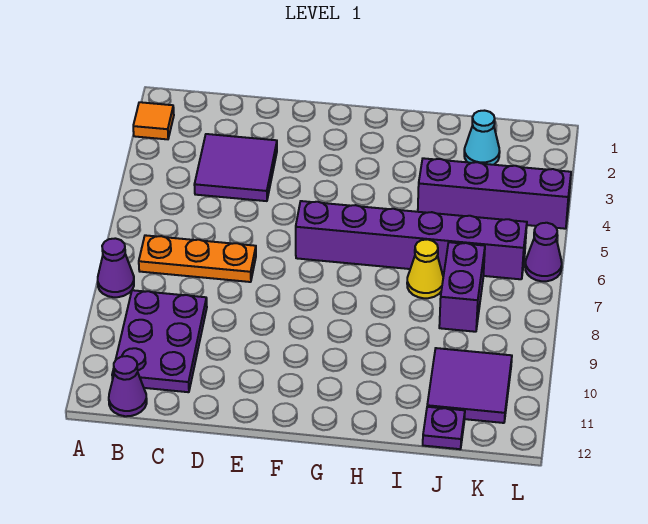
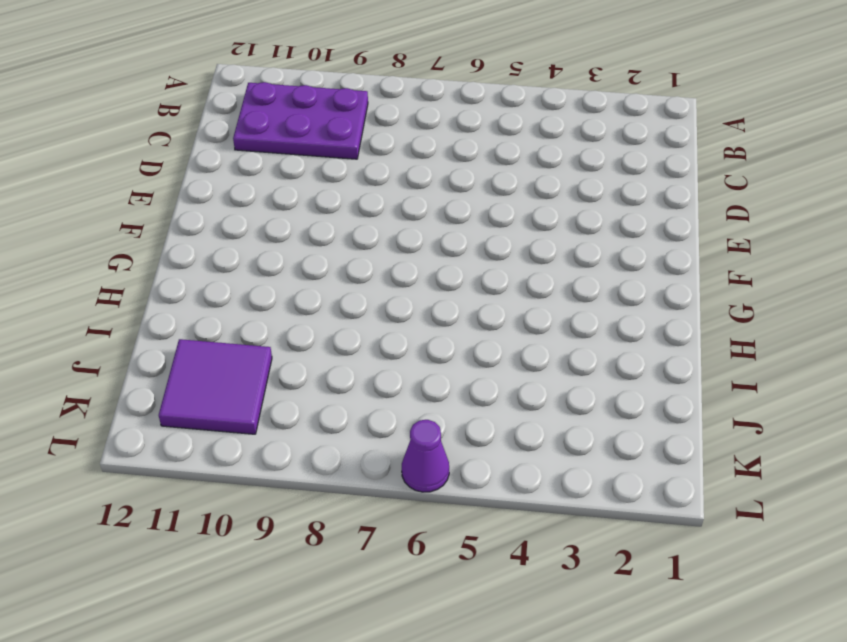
none -> orange 1x1 tile [133,102,174,139]
none -> purple 1x1 cone [98,238,134,297]
none -> orange 1x3 plate [139,235,256,282]

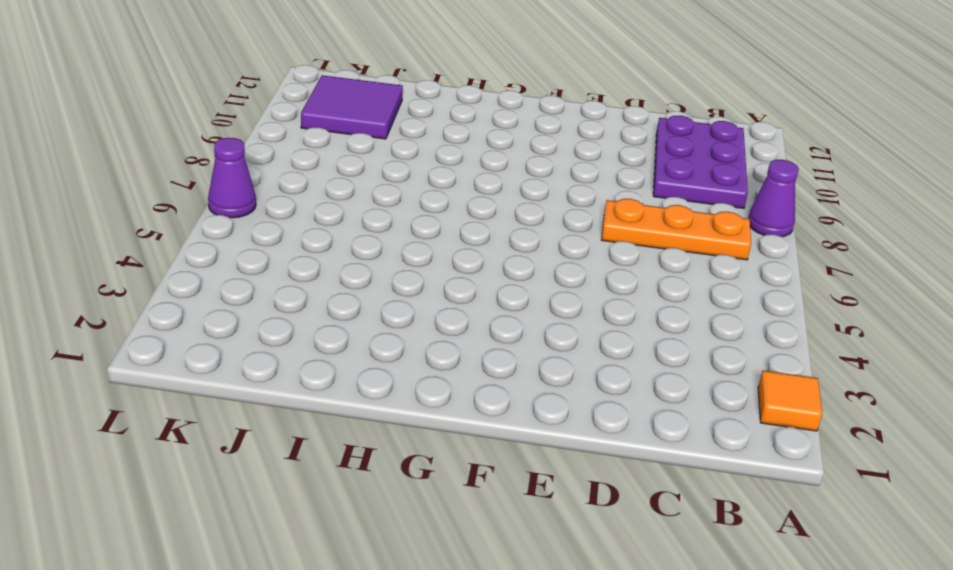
none -> purple 1x1 cone [109,356,147,416]
none -> purple 2x2 tile [194,134,277,201]
none -> purple 1x6 brick [296,201,527,279]

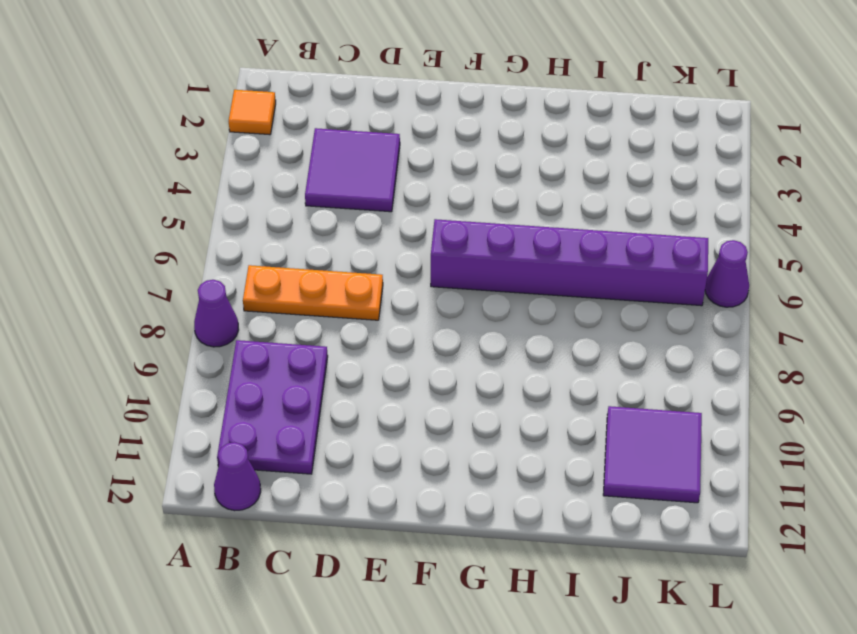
none -> purple 1x4 brick [418,158,571,229]
none -> yellow 1x1 cone [407,239,443,298]
none -> cyan 1x1 cone [464,111,500,165]

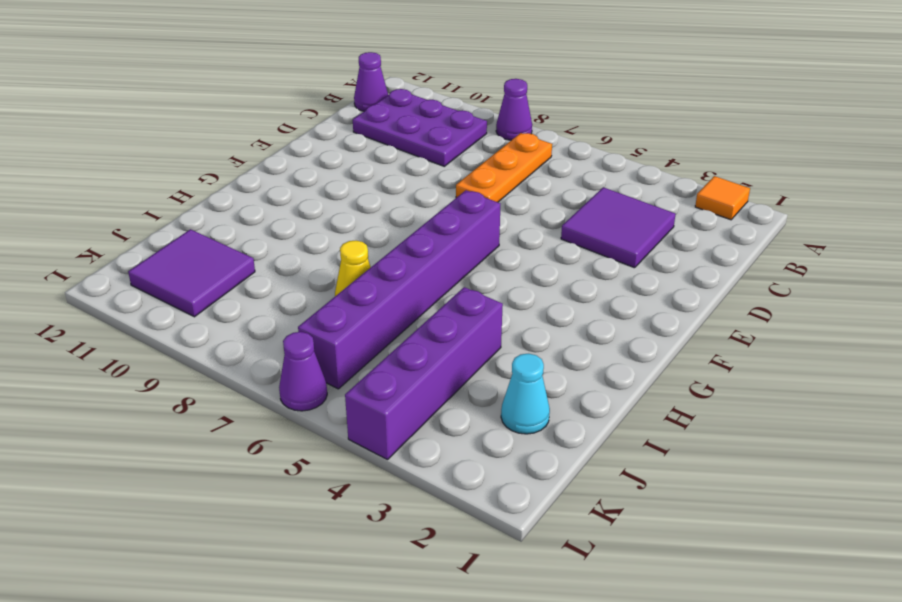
none -> purple 1x2 brick [439,242,485,332]
none -> purple 1x1 plate [423,407,465,449]

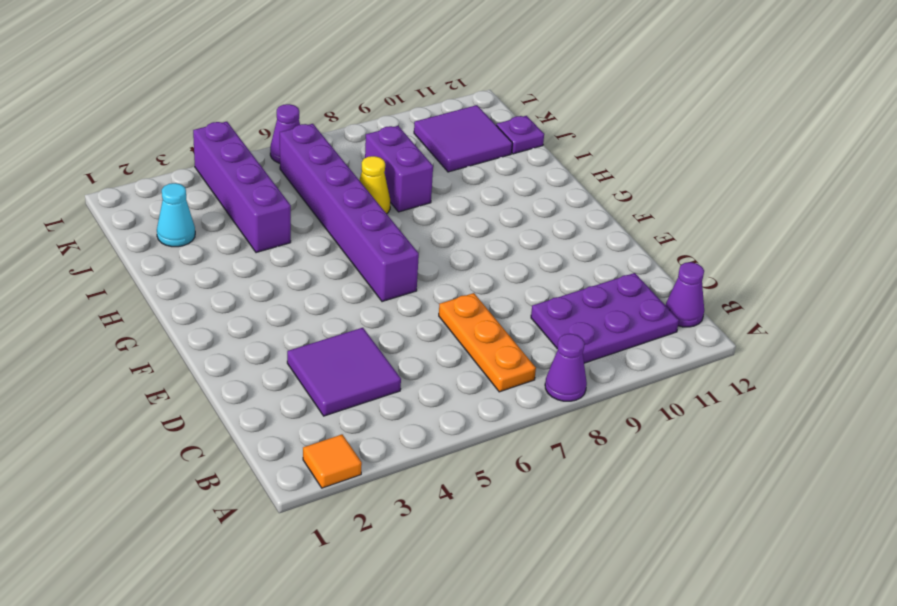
purple 1x2 brick [365,126,433,212] -> purple 1x2 brick turned to [439,242,485,332]

